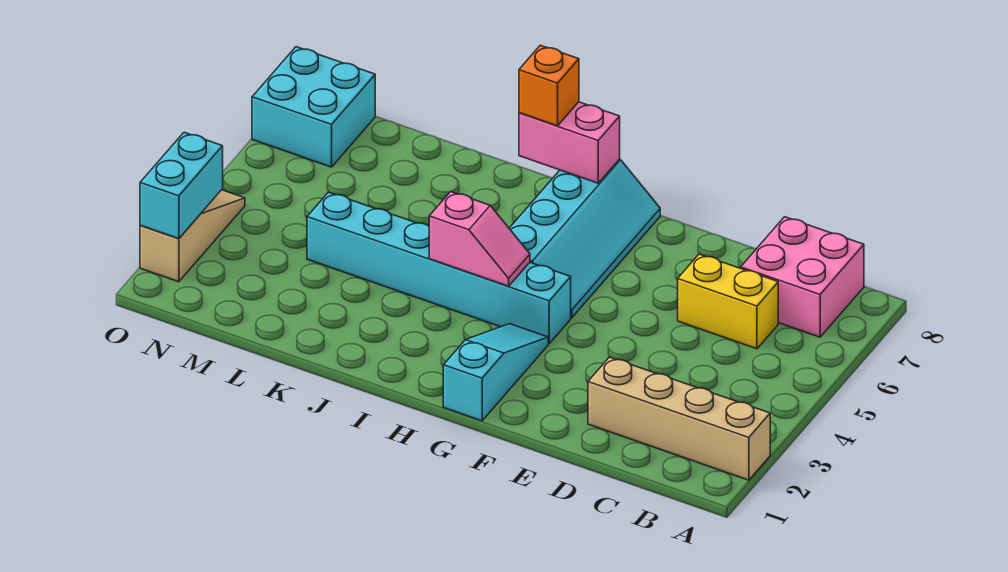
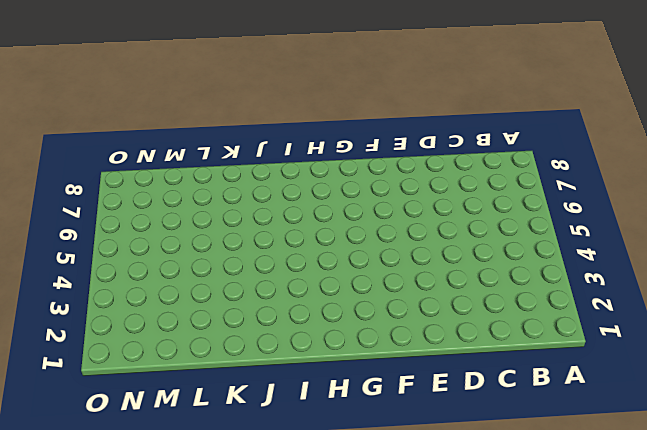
none -> tan 1x4 brick [588,357,770,480]
none -> pink 2x2 brick [741,217,864,337]
none -> yellow 1x2 brick [678,254,778,349]

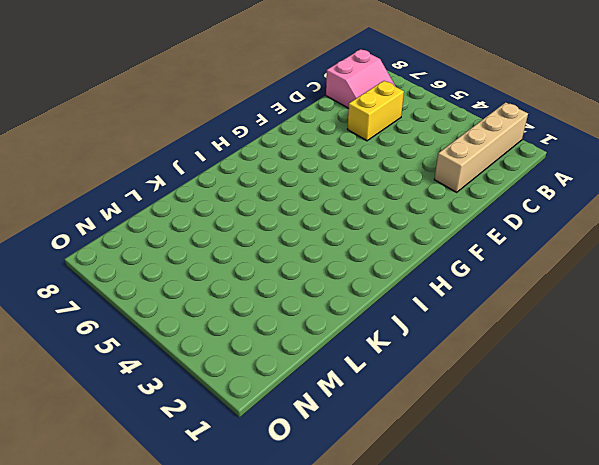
pink 2x2 slope [326,49,396,108] -> pink 2x2 brick [741,217,864,337]
none -> cyan 1x3 slope [443,324,548,421]
none -> cyan 1x6 brick [307,192,571,343]
none -> cyan 2x4 slope [509,159,660,318]

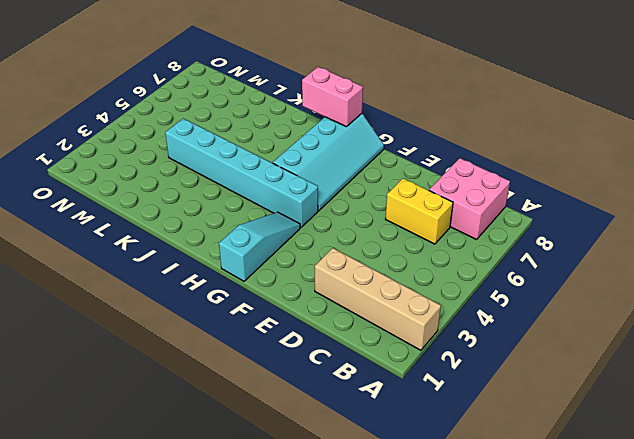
none -> cyan 2x2 brick [252,47,375,167]
none -> tan 1x3 slope [140,190,245,282]
none -> pink 1x2 slope [429,192,530,286]

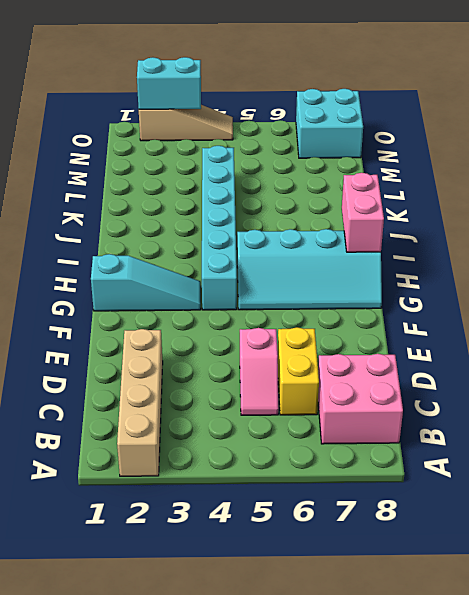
pink 1x2 slope [240,328,278,415] -> pink 1x2 slope moved to [429,192,530,286]
none -> orange 1x1 brick [519,45,579,126]

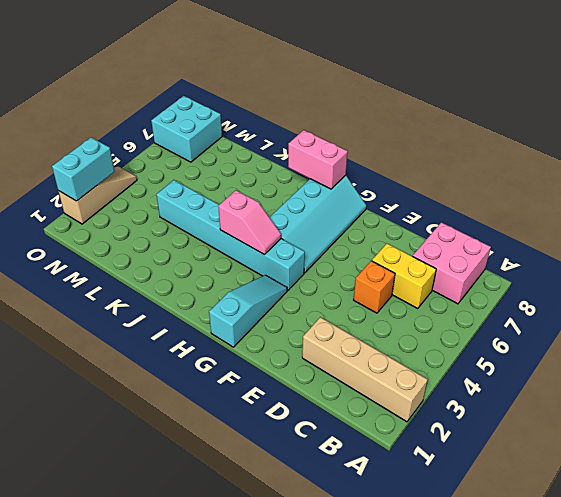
orange 1x1 brick [354,261,395,313] -> orange 1x1 brick moved to [519,45,579,126]

